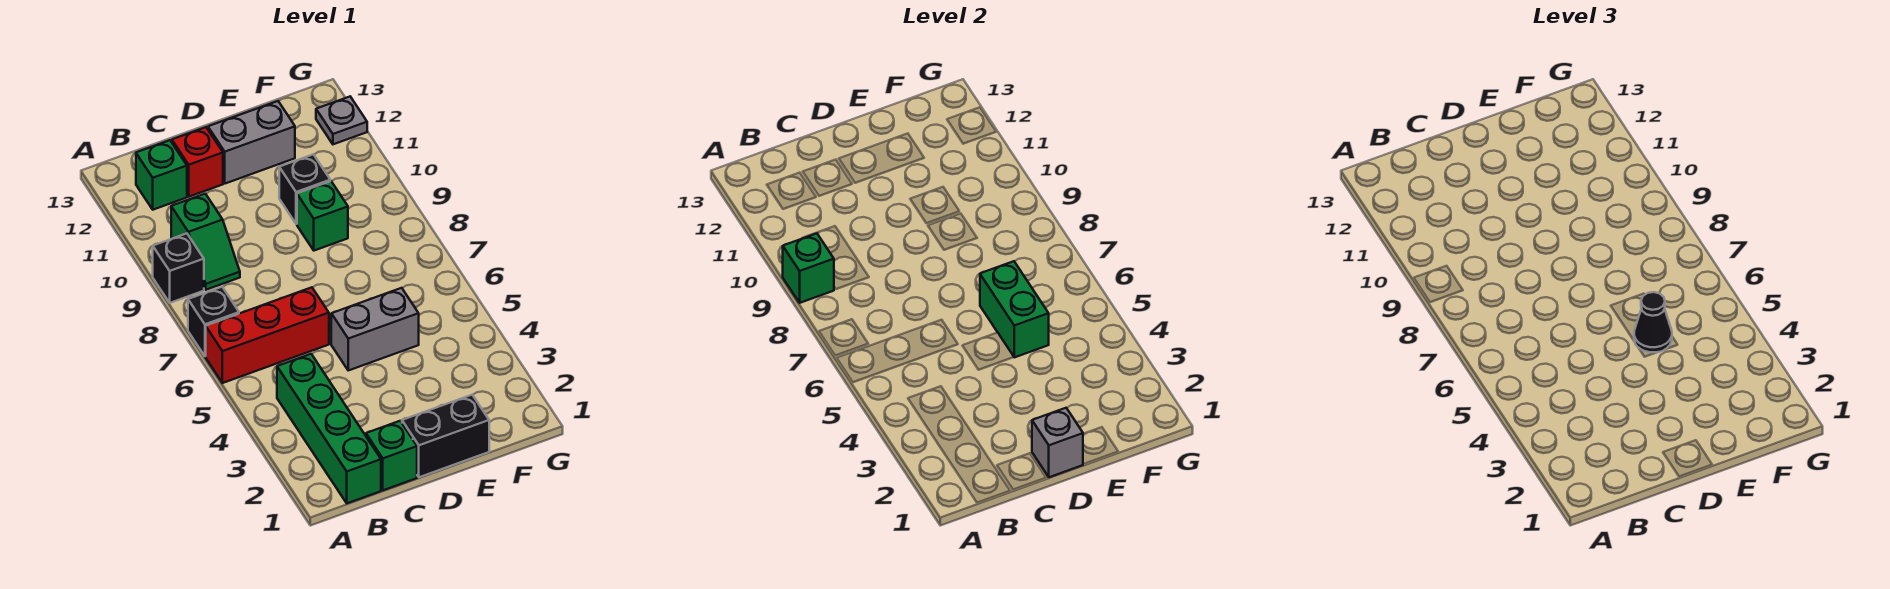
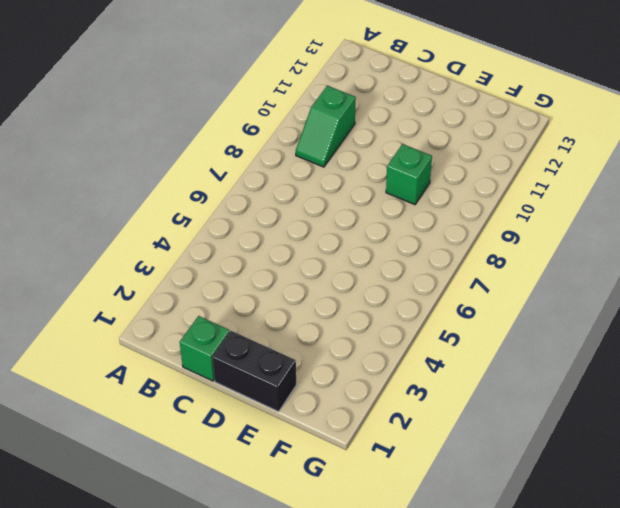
none -> red 1x3 brick [206,287,329,383]
none -> black 1x1 brick [188,287,239,356]
none -> black 1x1 brick [153,233,204,303]

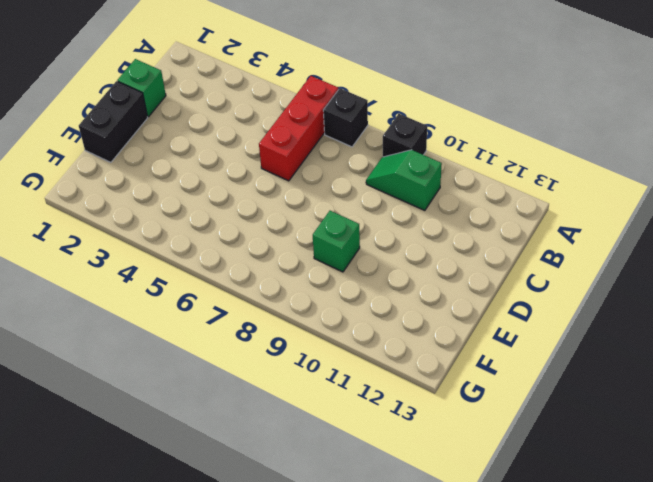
none -> green 1x4 brick [277,354,381,503]
none -> green 1x1 brick [136,140,187,210]
none -> red 1x1 brick [172,127,223,197]

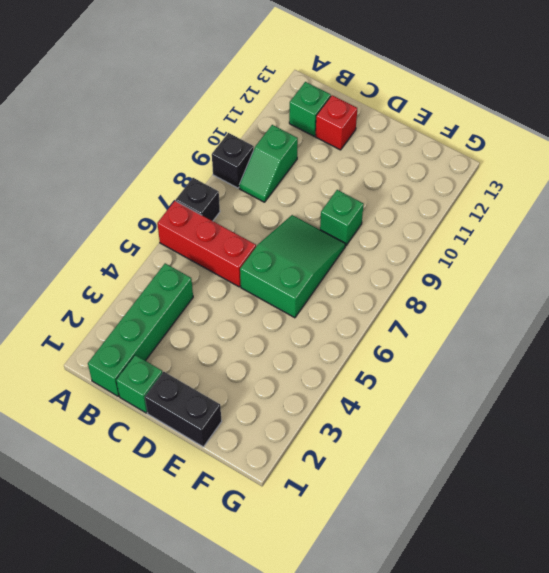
green 2x3 slope [240,215,345,318] -> none
none -> grey 1x2 brick [331,288,419,370]
none -> grey 1x2 brick [208,101,295,184]
none -> black 1x1 brick [279,154,330,224]

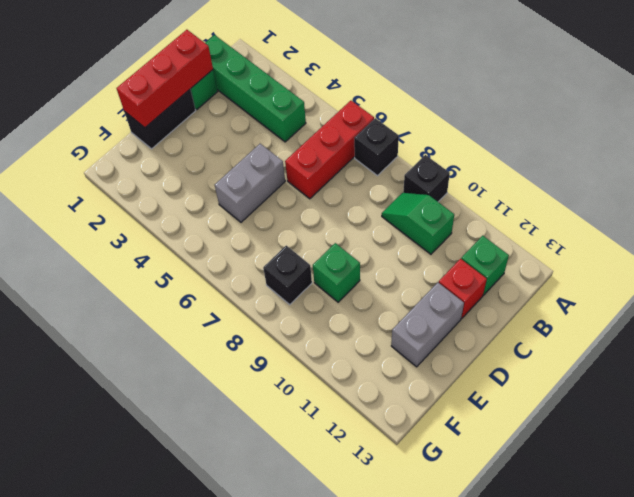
red 1x3 brick [117,30,213,128] -> grey 1x1 brick [1032,408,1083,477]
black 1x1 brick [263,246,312,305] -> black 1x1 brick moved to [279,154,330,224]
none -> grey 1x1 plate [316,97,367,144]
none -> green 1x1 brick [783,233,834,303]
none -> green 1x2 brick [980,261,1049,357]

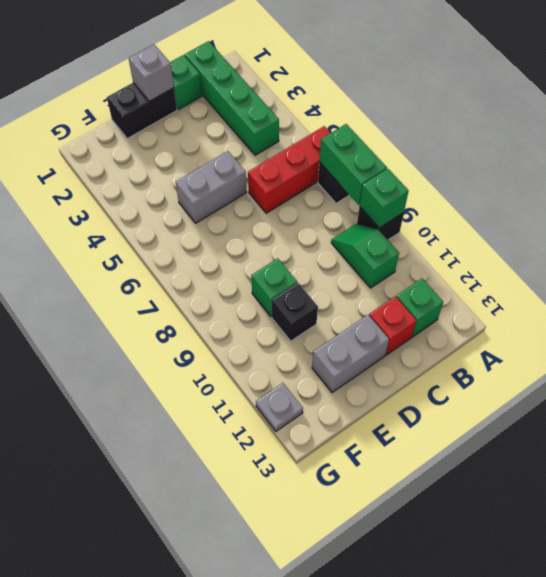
green 1x2 brick [319,124,387,205] -> green 1x2 brick moved to [980,261,1049,357]
none -> black 1x1 cone [1634,292,1672,352]

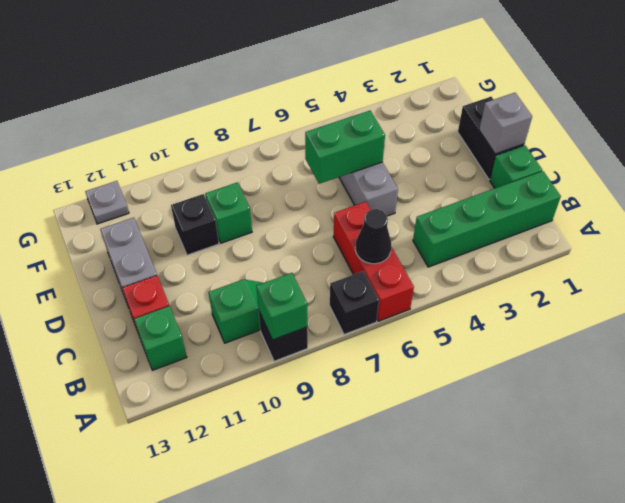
black 1x1 cone [355,209,391,264] -> black 1x1 cone moved to [1634,292,1672,352]

